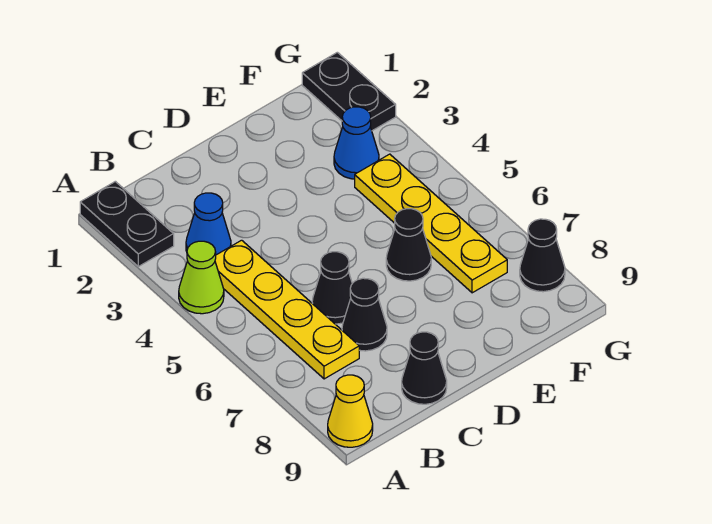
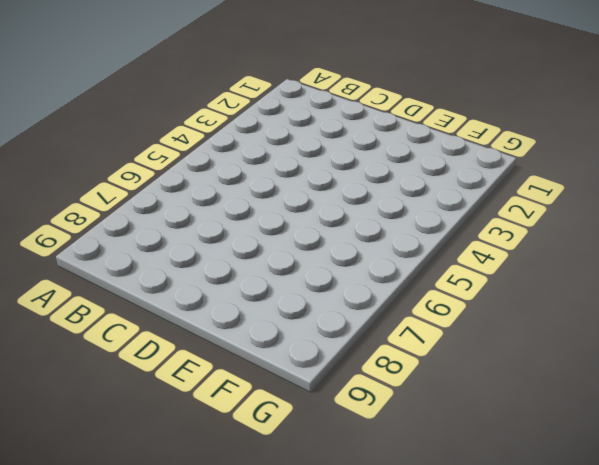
none -> black 1x2 plate [80,181,174,266]
none -> lime 1x1 cone [179,241,224,314]
none -> yellow 1x1 cone [328,375,373,447]

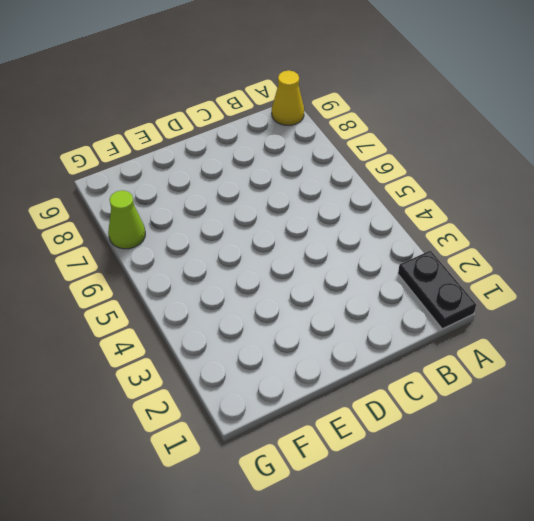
lime 1x1 cone [108,190,145,249] -> lime 1x1 cone moved to [179,241,224,314]
none -> blue 1x1 cone [186,193,231,255]
none -> yellow 1x4 plate [215,240,359,379]
none -> black 1x1 cone [312,252,352,324]

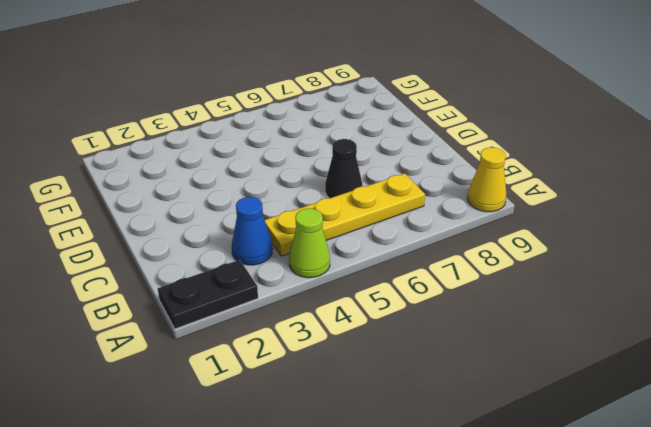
none -> black 1x1 cone [342,278,387,351]
none -> black 1x1 cone [402,332,447,404]
none -> black 1x1 cone [386,209,431,281]

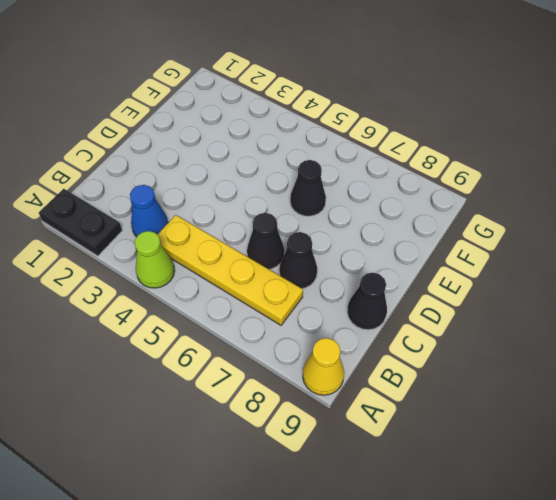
none -> blue 1x1 cone [334,107,379,179]
none -> yellow 1x4 plate [355,154,507,293]
none -> black 1x2 plate [302,52,396,131]

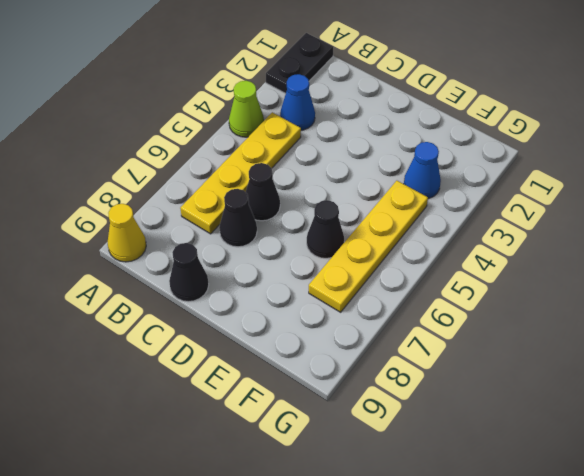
none -> black 1x2 plate [302,52,396,131]
none -> black 1x1 cone [520,219,565,292]

